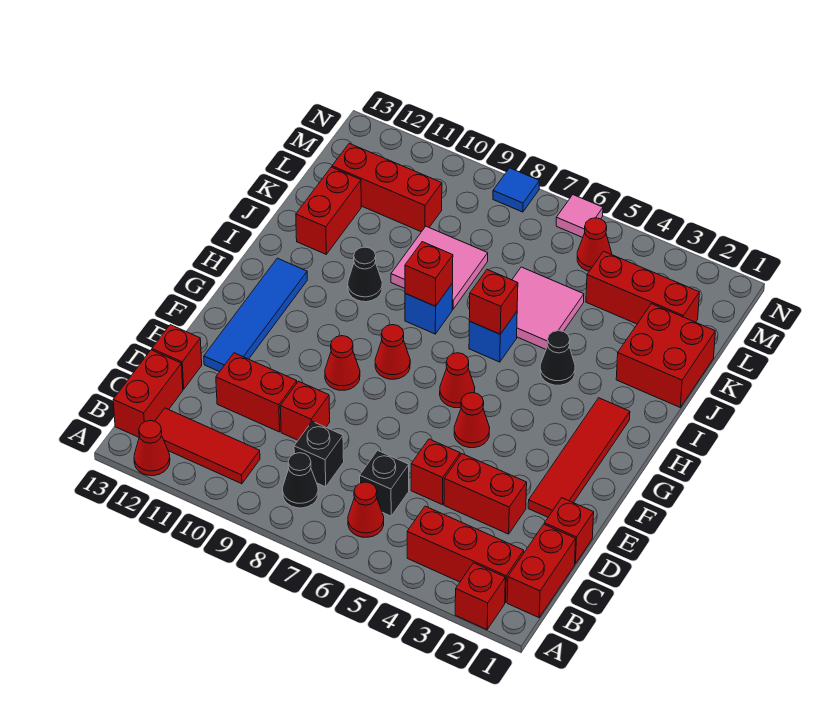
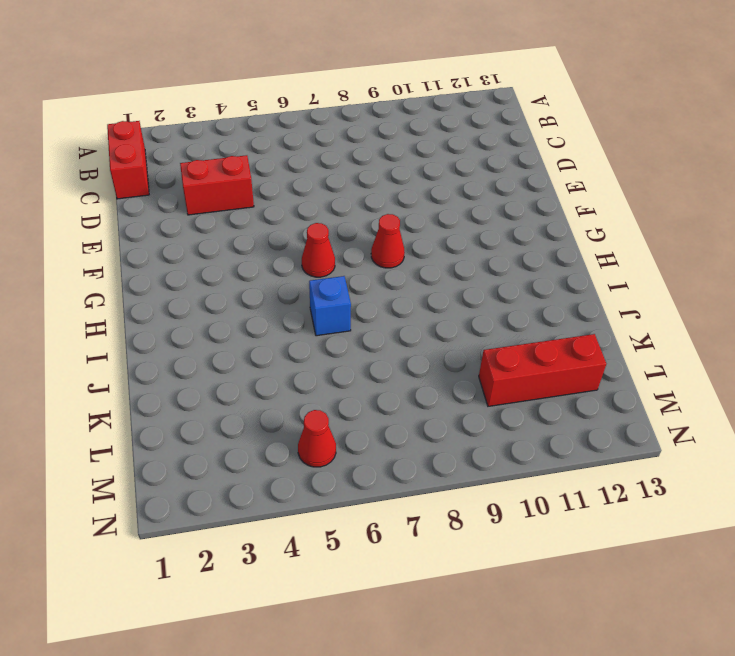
none -> red 1x1 brick [455,563,505,630]
none -> red 1x1 cone [134,420,170,476]
none -> red 1x3 brick [407,506,524,603]
none -> red 1x1 cone [348,482,384,537]

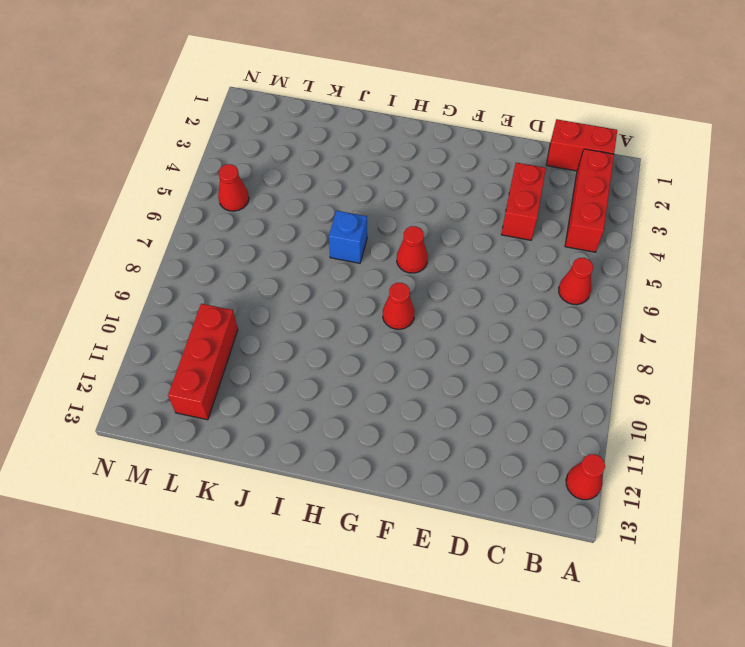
none -> red 1x1 brick [455,563,505,630]
none -> black 1x1 cone [283,453,318,508]
none -> red 1x3 tile [155,408,260,484]
none -> red 1x2 brick [113,350,183,437]

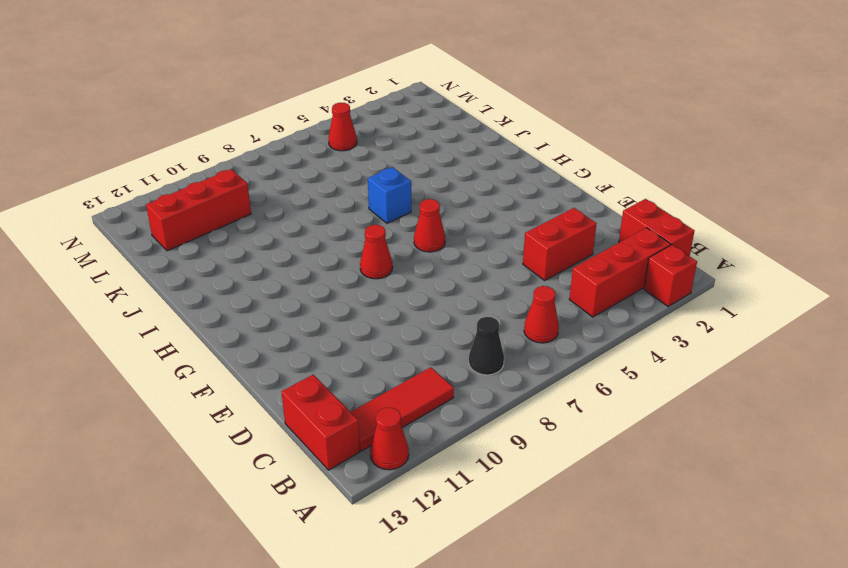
none -> black 1x1 brick [360,450,409,516]
none -> black 1x1 brick [294,421,344,487]
none -> red 1x1 brick [544,498,594,564]
none -> red 1x1 brick [411,439,460,505]

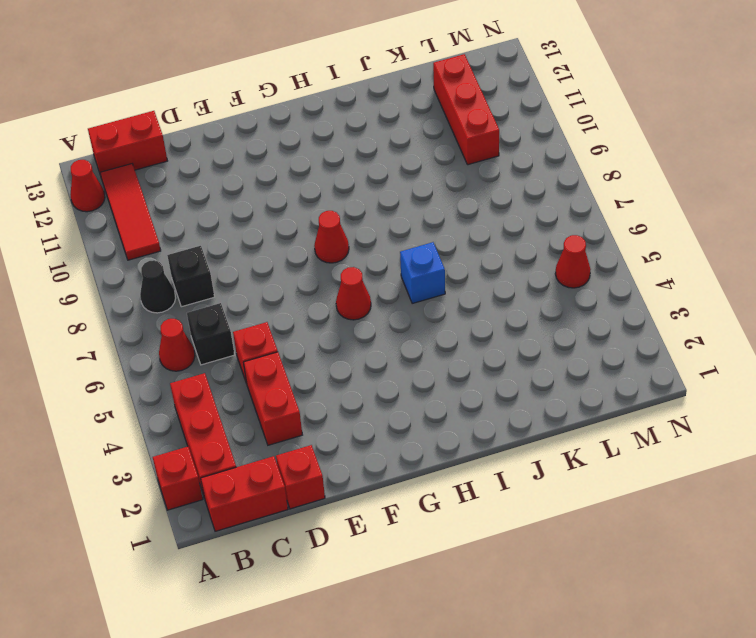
none -> red 1x1 brick [280,381,330,440]
none -> red 1x2 brick [216,353,297,432]
none -> red 1x1 brick [152,325,202,389]
none -> red 1x4 tile [528,398,630,517]

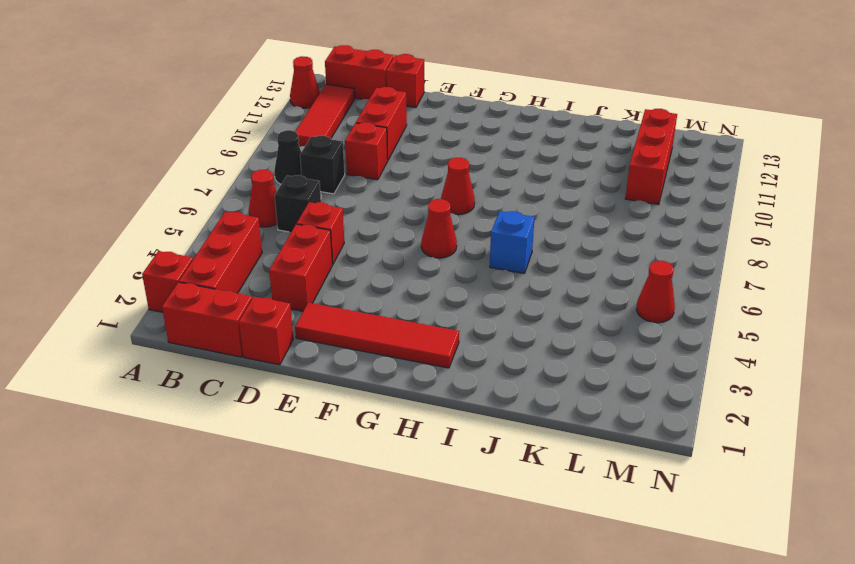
none -> blue 1x4 tile [204,258,307,372]
none -> red 1x1 cone [454,393,490,448]
none -> red 1x1 cone [325,336,360,390]
none -> black 1x1 cone [540,331,575,385]

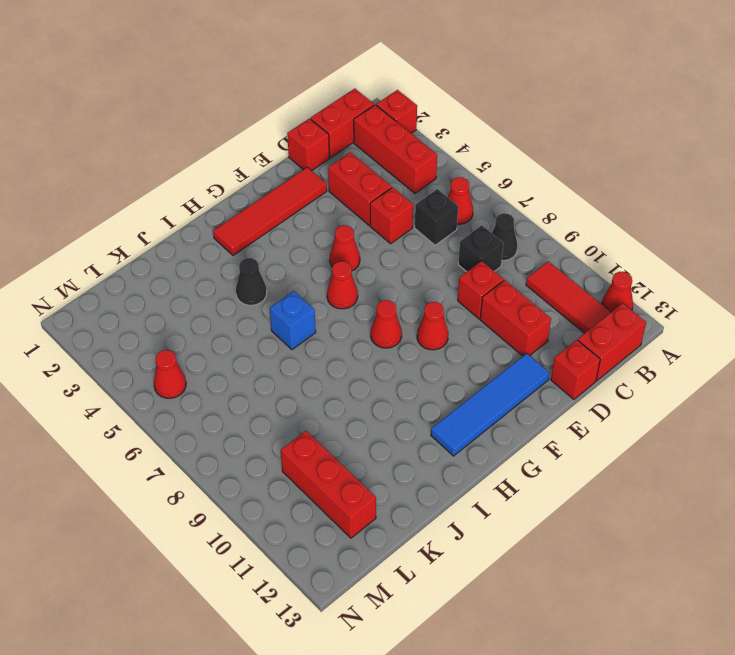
none -> blue 1x1 brick [405,283,453,334]
none -> black 1x1 cone [348,247,382,302]
none -> red 2x2 brick [616,304,715,407]
none -> pink 2x2 tile [512,267,584,349]

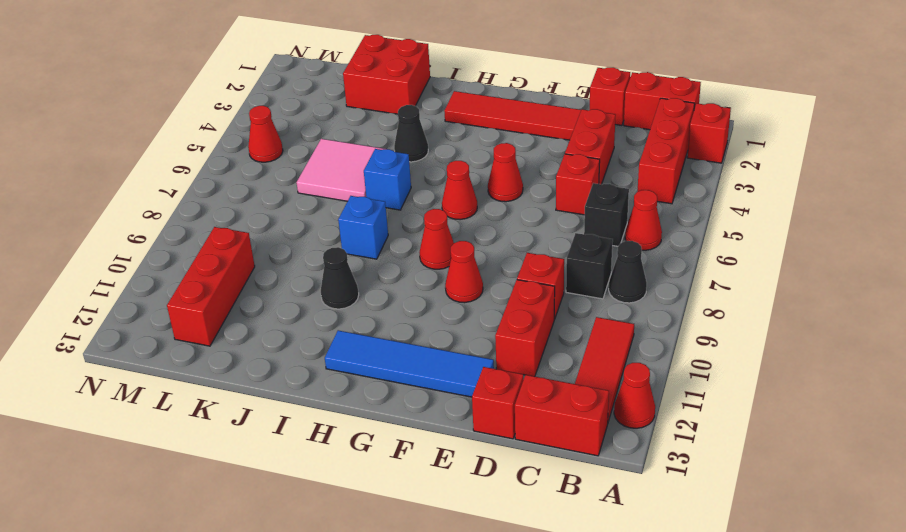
none -> pink 2x2 tile [391,226,488,309]
none -> red 1x2 brick [296,167,361,254]
none -> red 1x3 brick [586,251,699,324]
none -> pink 1x1 tile [556,195,603,237]

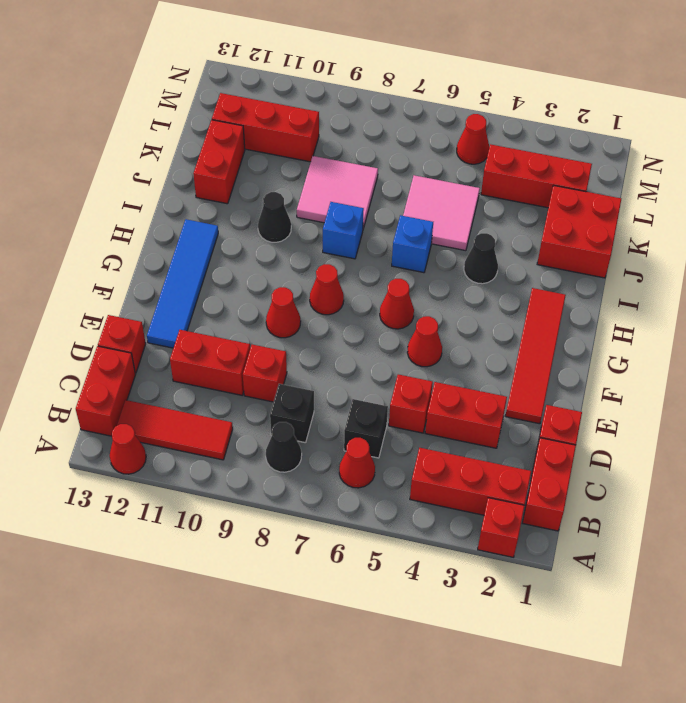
none -> pink 1x1 tile [556,195,603,237]
none -> blue 1x1 tile [493,168,539,212]
none -> red 1x1 brick [469,270,518,334]
none -> red 1x1 brick [405,242,453,306]

